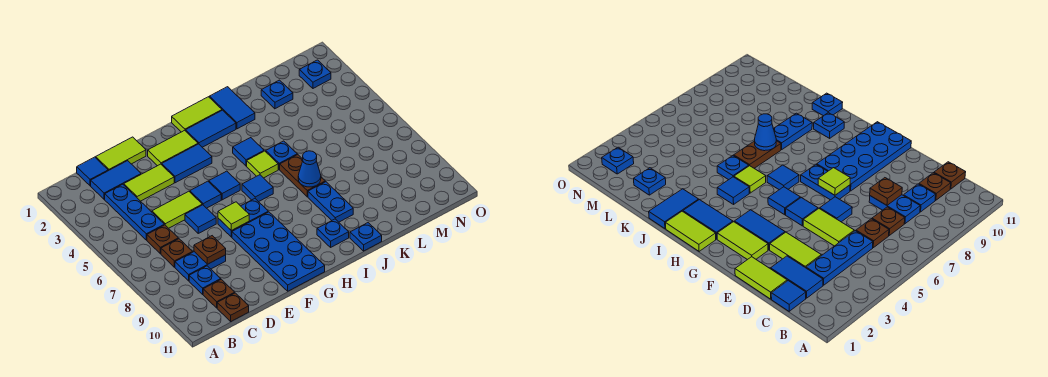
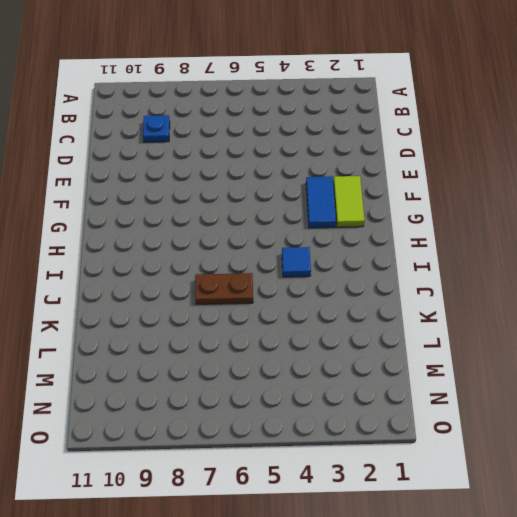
none -> blue 1x1 tile [77,157,108,186]
none -> blue 1x2 tile [91,161,141,199]
none -> blue 1x3 plate [105,184,164,240]
none -> brown 1x1 plate [147,225,178,254]

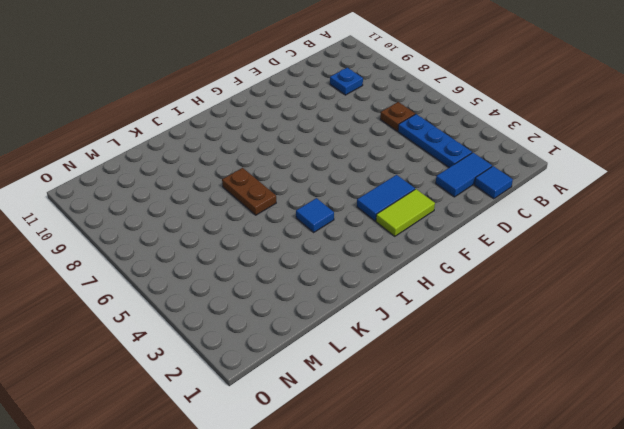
none -> brown 1x1 plate [161,239,192,267]
none -> blue 1x2 plate [175,252,226,281]
none -> brown 1x1 plate [203,279,235,308]
none -> brown 1x1 plate [217,293,249,321]

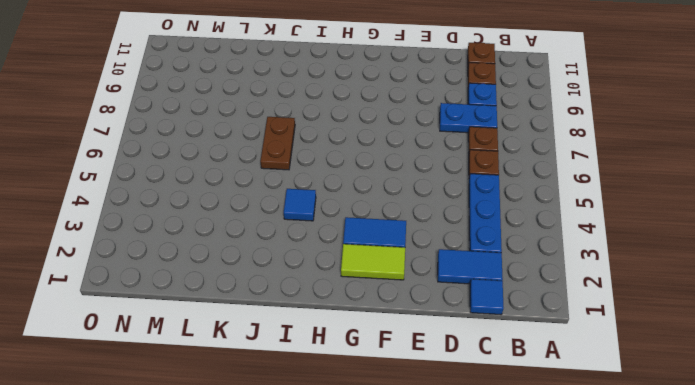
none -> lime 1x2 tile [96,137,146,171]
none -> lime 1x2 tile [124,164,174,201]
none -> lime 1x2 tile [152,191,202,228]
none -> blue 1x1 tile [185,205,216,233]

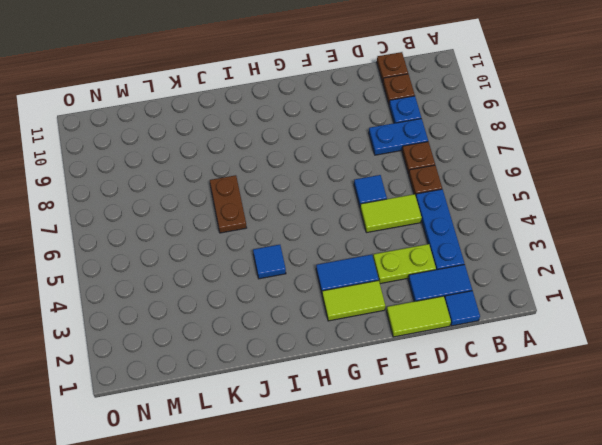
lime 1x2 plate [373,244,436,284] -> lime 1x2 tile [124,164,174,201]
none -> blue 1x1 tile [190,181,221,208]
none -> blue 1x2 plate [218,199,268,237]
none -> blue 2x4 plate [232,212,325,291]
none -> blue 1x1 tile [209,171,240,200]

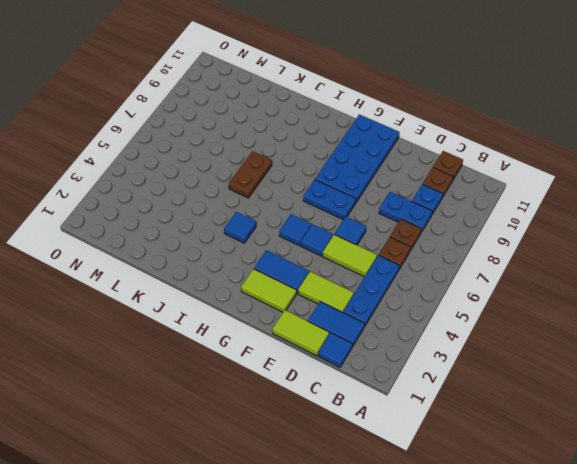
none -> lime 1x2 tile [172,97,222,132]
none -> blue 1x2 tile [186,110,236,147]
none -> blue 1x1 tile [242,175,273,202]
none -> lime 1x1 tile [247,151,278,178]

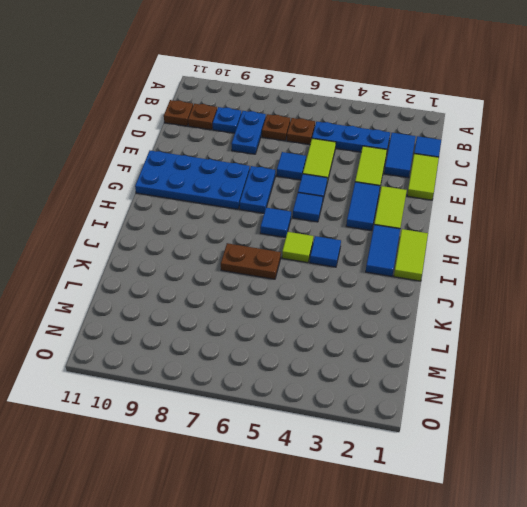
none -> blue 1x1 plate [317,219,349,247]
none -> blue 1x2 tile [209,87,255,129]
none -> blue 1x1 plate [266,141,297,170]
none -> blue 1x2 plate [308,182,353,222]

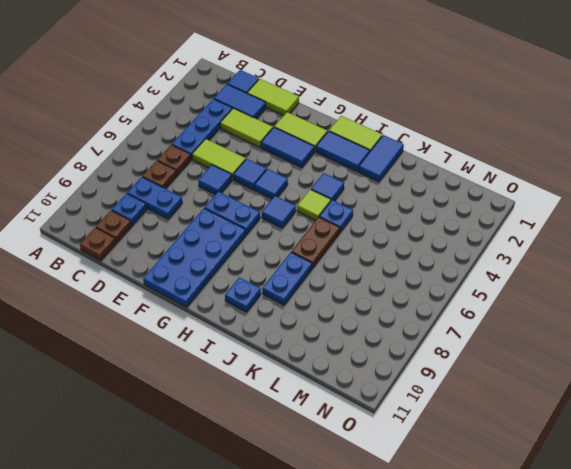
none -> blue 1x1 plate [350,223,382,251]
none -> blue 1x1 plate [261,80,293,109]
none -> blue 1x1 plate [299,60,331,88]
none -> brown 1x1 plate [194,236,226,264]

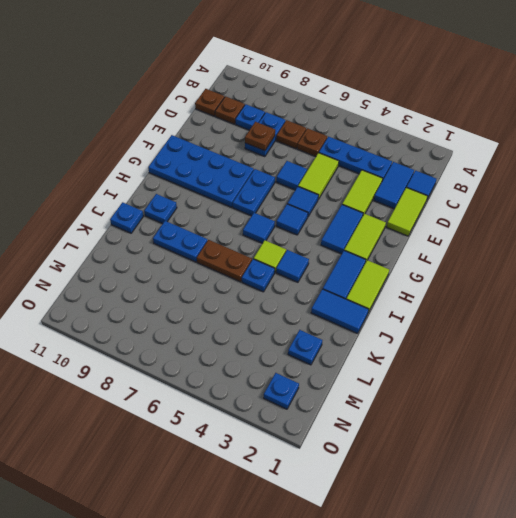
none -> lime 1x1 tile [218,202,249,231]
none -> blue 1x1 cone [298,151,321,187]

